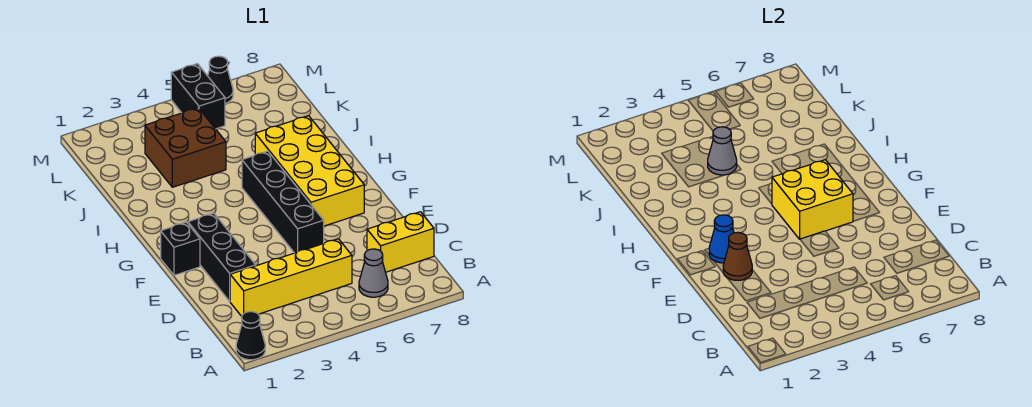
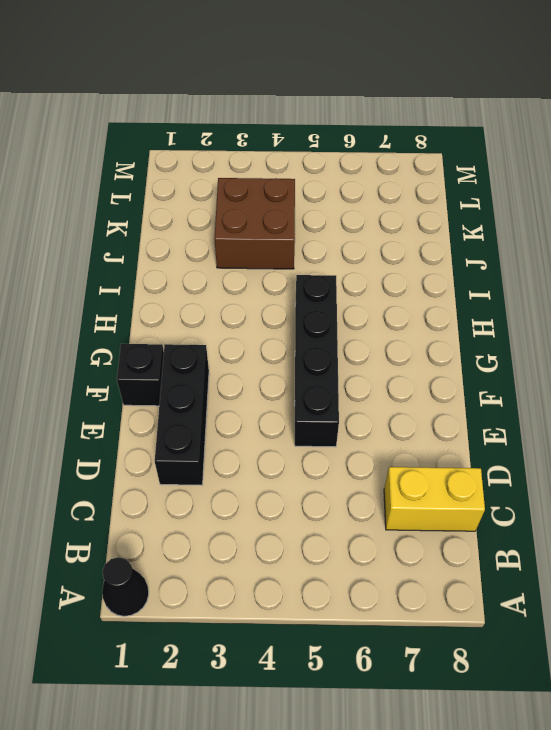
none -> grey 1x1 cone [359,249,388,297]
none -> yellow 1x4 brick [230,239,352,316]
none -> yellow 2x4 brick [255,116,364,226]

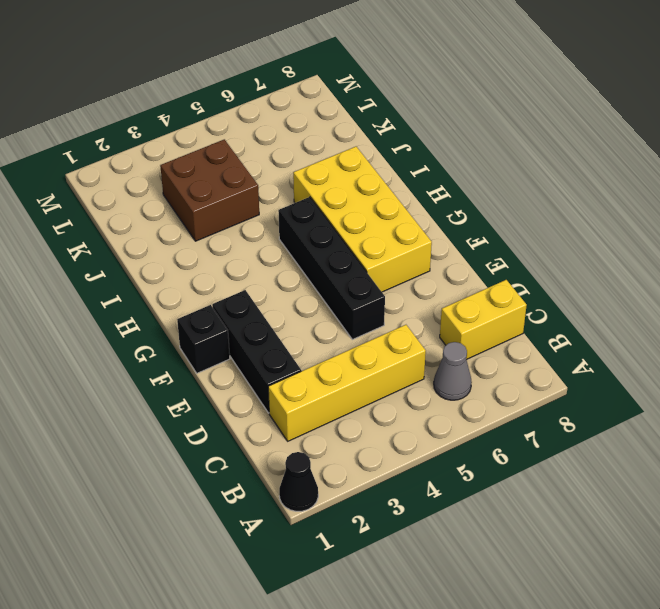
none -> black 1x2 brick [171,64,225,129]
none -> black 1x1 cone [208,56,233,104]
none -> brown 1x1 cone [723,232,752,280]

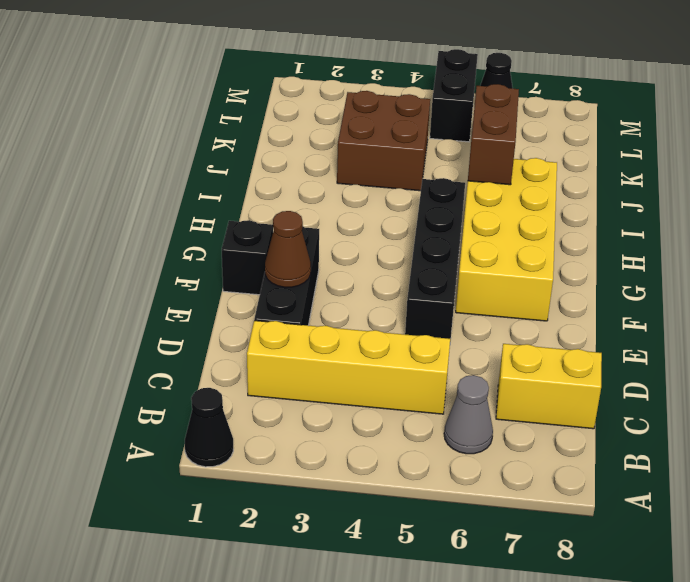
brown 1x2 brick [468,84,519,185] -> none
none -> blue 1x1 cone [709,215,734,263]
none -> yellow 2x2 brick [772,160,853,239]
none -> grey 1x1 cone [708,127,737,175]

